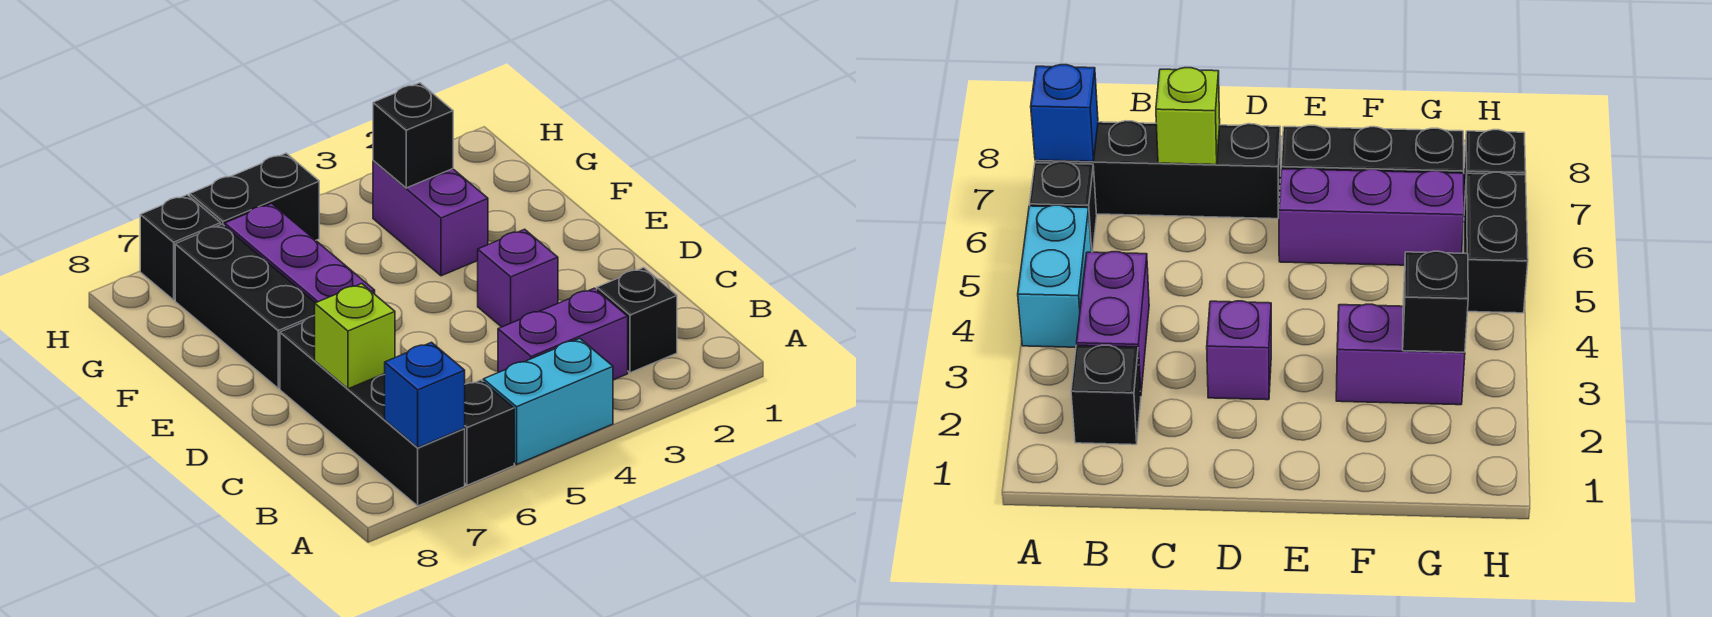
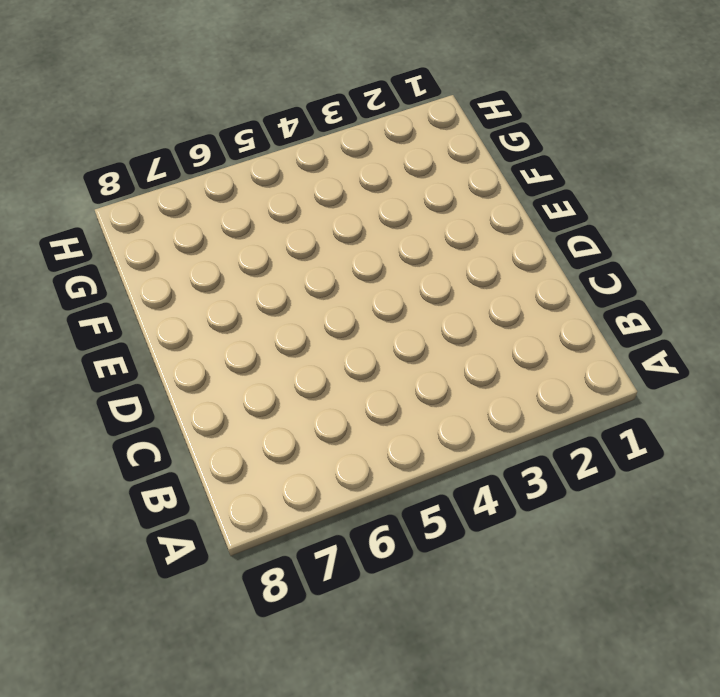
none -> cyan 1x2 brick [483,339,613,464]
none -> black 1x1 brick [465,380,514,485]
none -> black 1x4 brick [280,316,465,506]

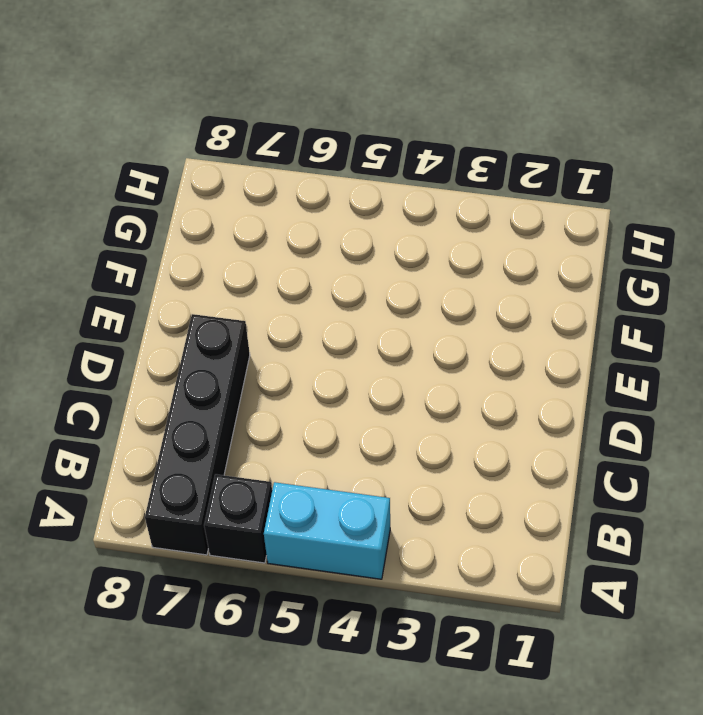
none -> black 1x1 brick [597,268,677,373]
none -> purple 1x2 brick [498,288,628,380]
none -> purple 1x1 brick [478,229,558,327]

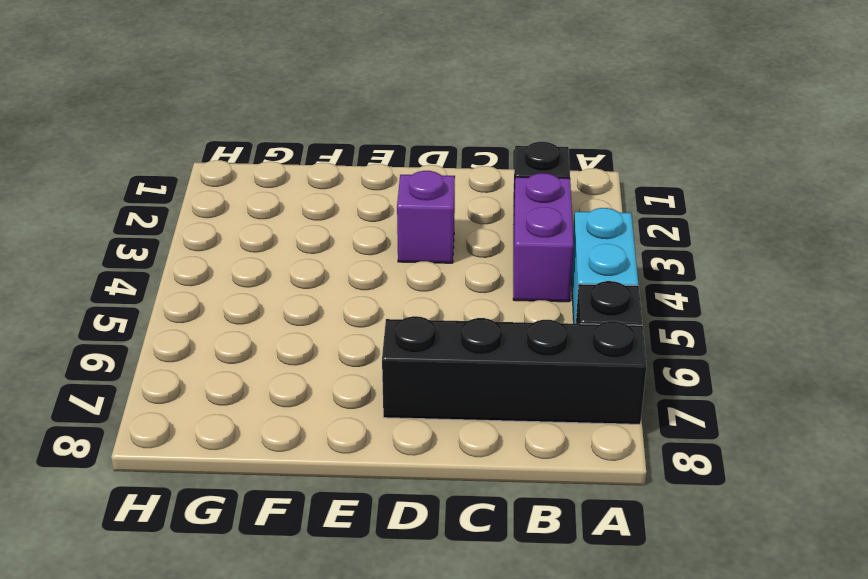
none -> purple 1x3 brick [225,203,375,303]
none -> black 1x3 brick [175,224,315,388]
none -> purple 1x2 brick [373,161,488,276]

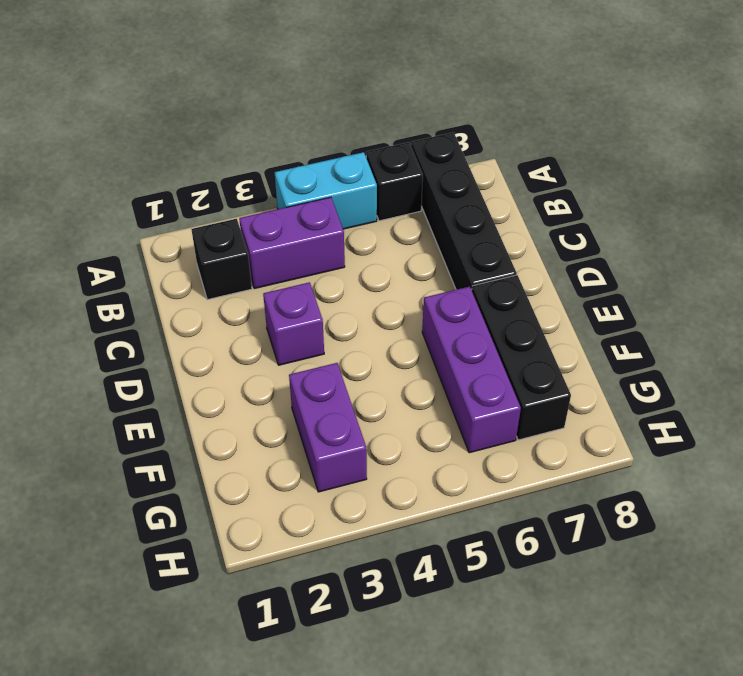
none -> black 1x2 brick [190,153,319,240]
none -> black 1x1 brick [140,195,221,300]
none -> blue 1x1 brick [385,342,465,448]

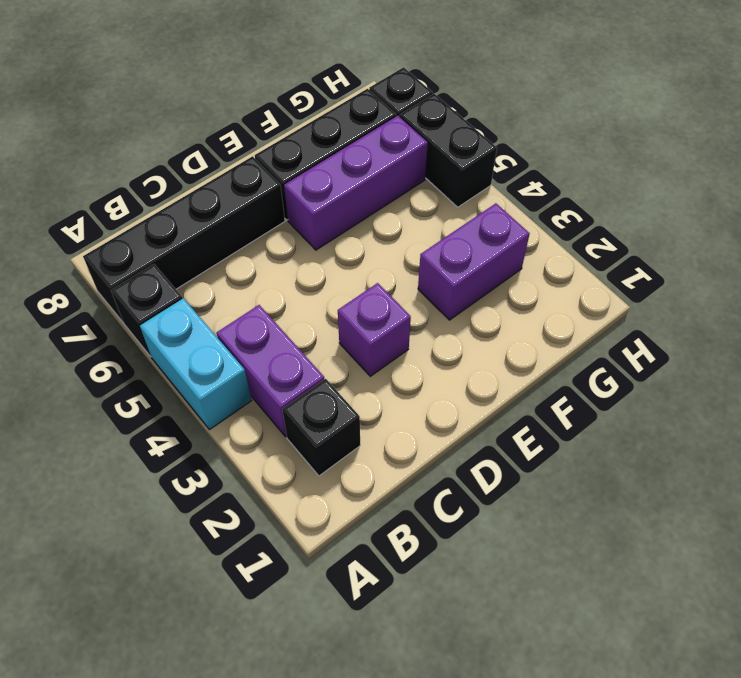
none -> blue 1x1 brick [385,342,465,448]
none -> lime 1x1 brick [314,284,395,389]
none -> black 1x1 brick [373,83,453,188]

